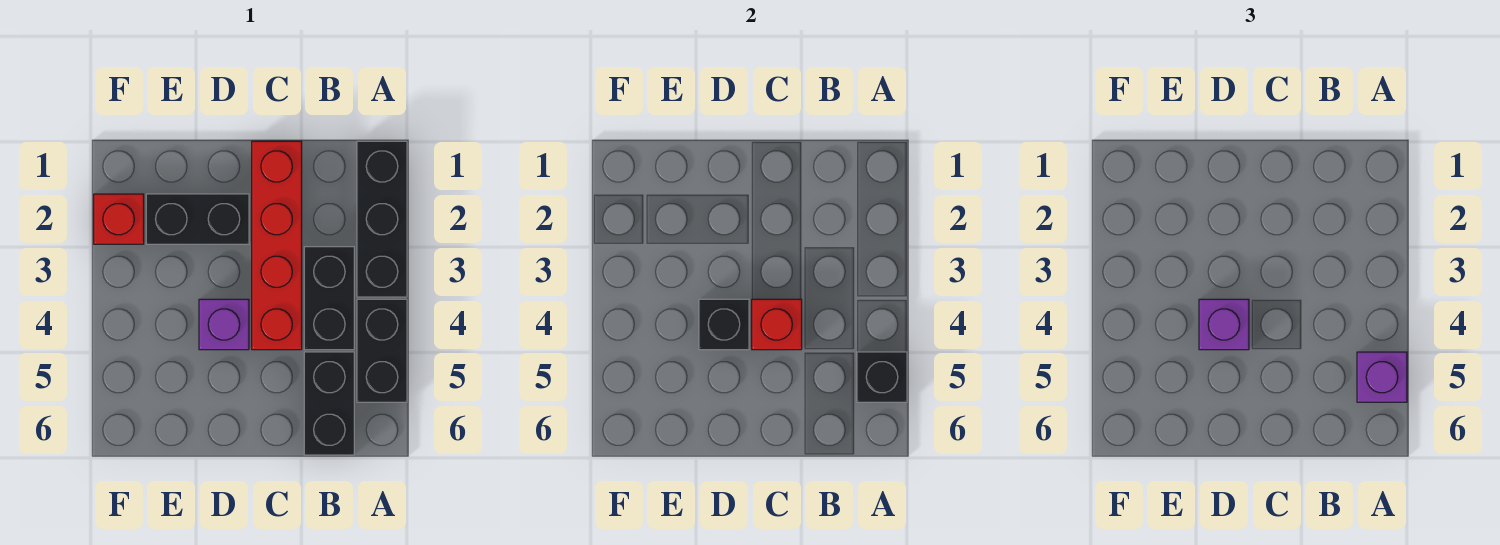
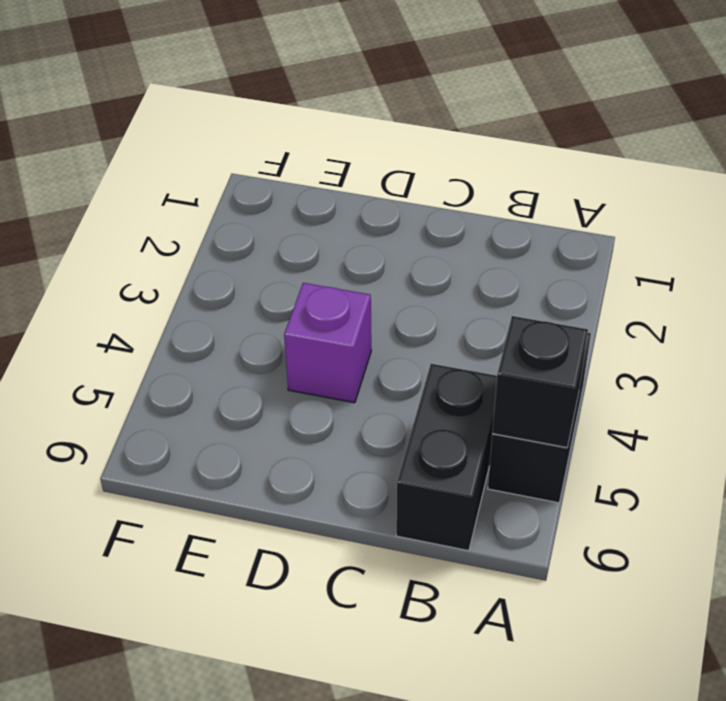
none -> black 1x3 brick [357,141,407,297]
none -> black 1x2 brick [304,247,354,350]
none -> red 1x4 brick [252,141,302,350]

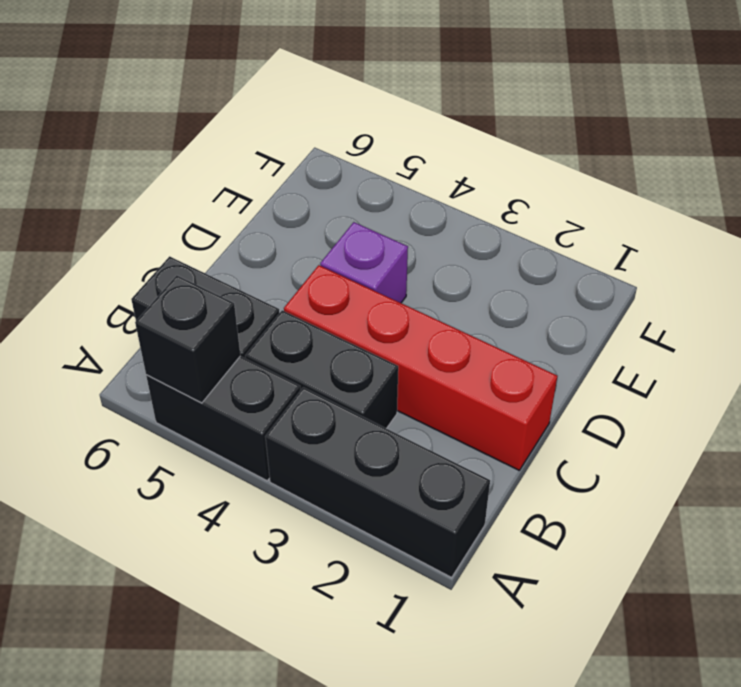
none -> black 1x2 brick [146,194,249,244]
none -> red 1x1 brick [94,194,144,244]
none -> red 1x1 brick [752,299,802,350]

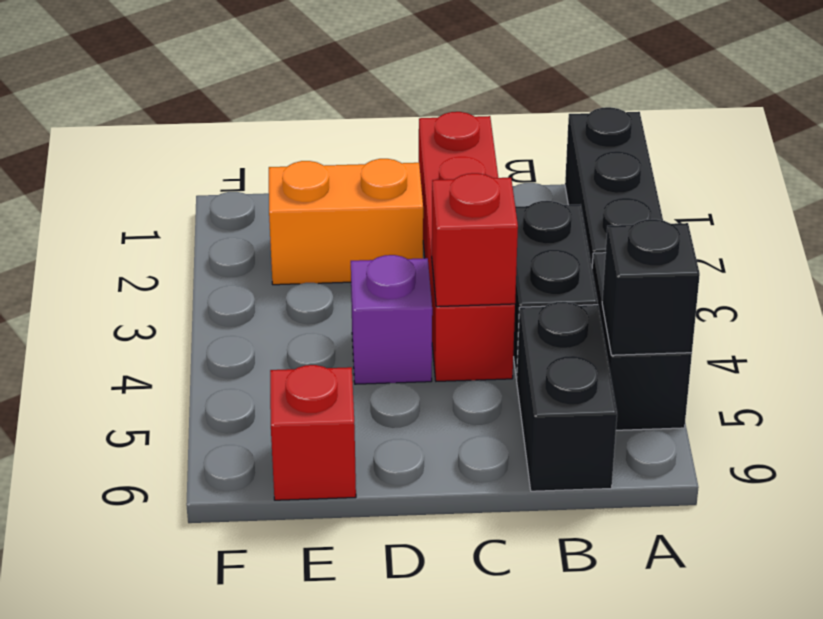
orange 1x2 brick [269,159,423,285] -> black 1x2 brick [146,194,249,244]
red 1x1 brick [270,365,356,500] -> red 1x1 brick moved to [94,194,144,244]
none -> black 1x1 brick [699,299,749,350]
none -> purple 1x1 brick [1357,352,1407,402]
none -> purple 1x1 brick [1199,299,1249,350]

